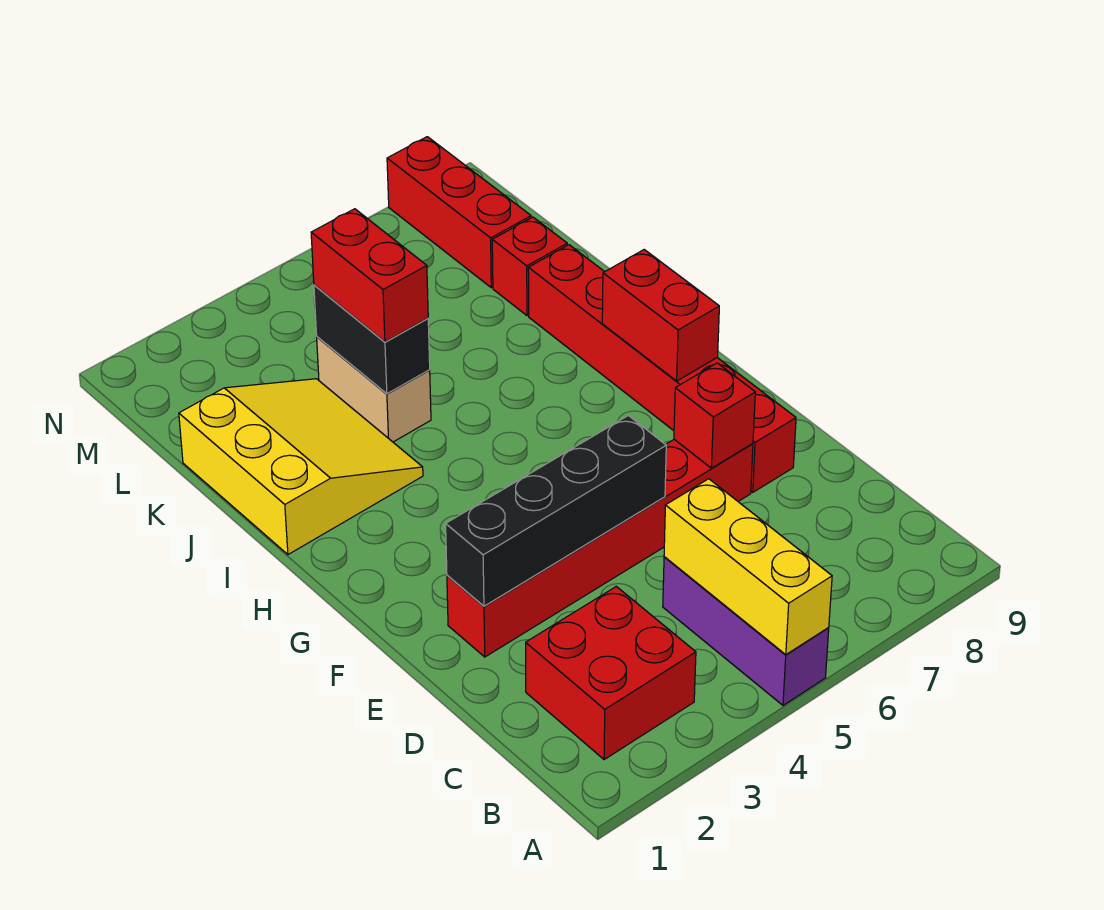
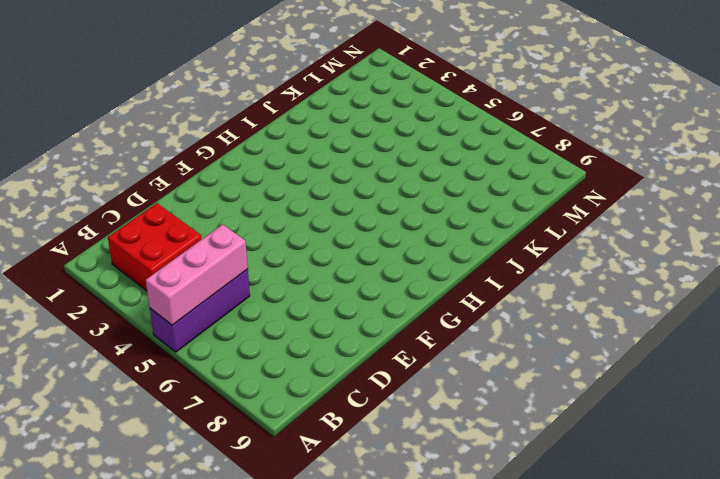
pink 1x3 brick [146,224,248,325] -> yellow 1x3 brick [664,479,832,655]
none -> red 1x6 brick [447,440,753,657]
none -> red 1x6 brick [528,245,796,492]
none -> yellow 3x3 slope [179,379,423,554]

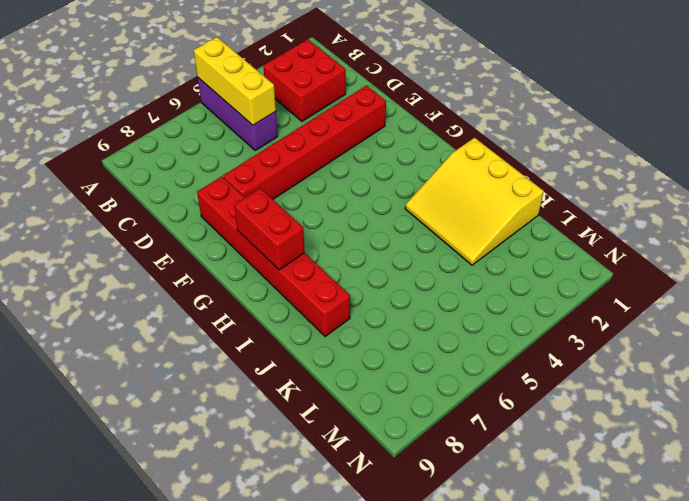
none -> tan 1x2 brick [317,337,431,442]
none -> red 1x1 brick [492,217,567,316]
none -> red 1x3 brick [387,137,531,288]

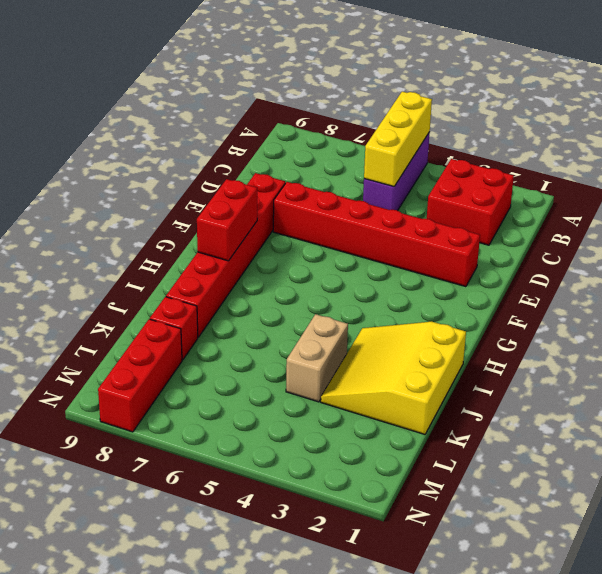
none -> black 1x4 brick [446,416,666,606]
none -> red 1x1 brick [674,363,755,468]
none -> black 1x2 brick [314,285,430,394]

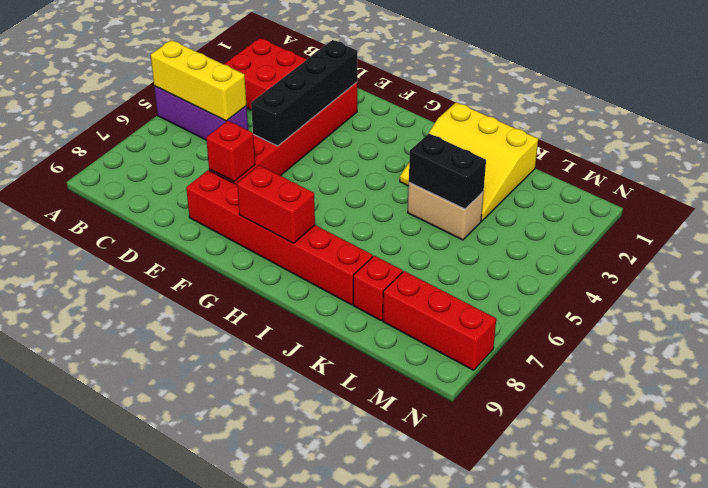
none -> red 1x2 brick [311,209,428,342]

